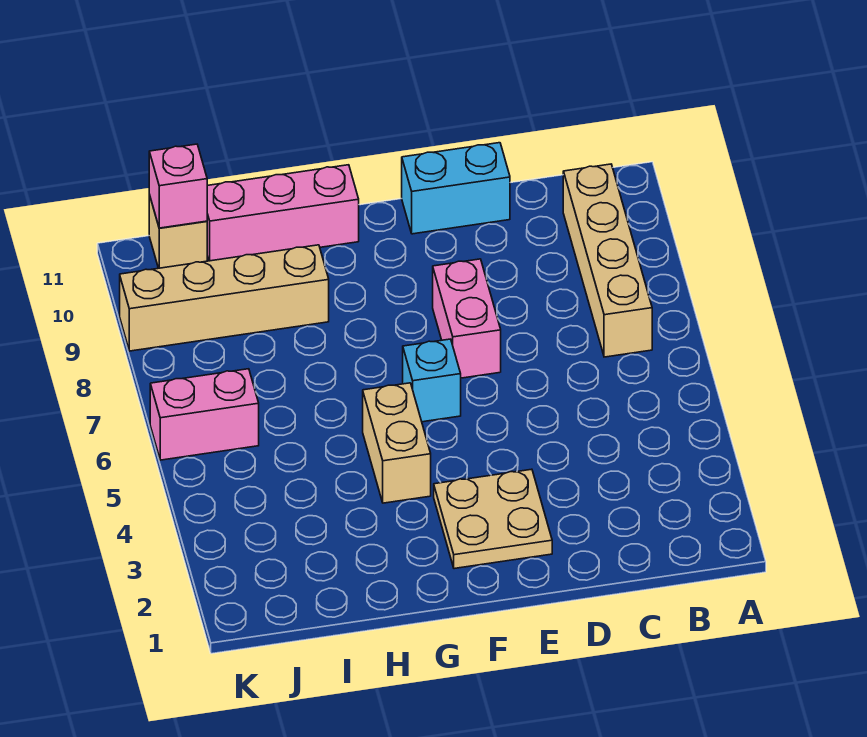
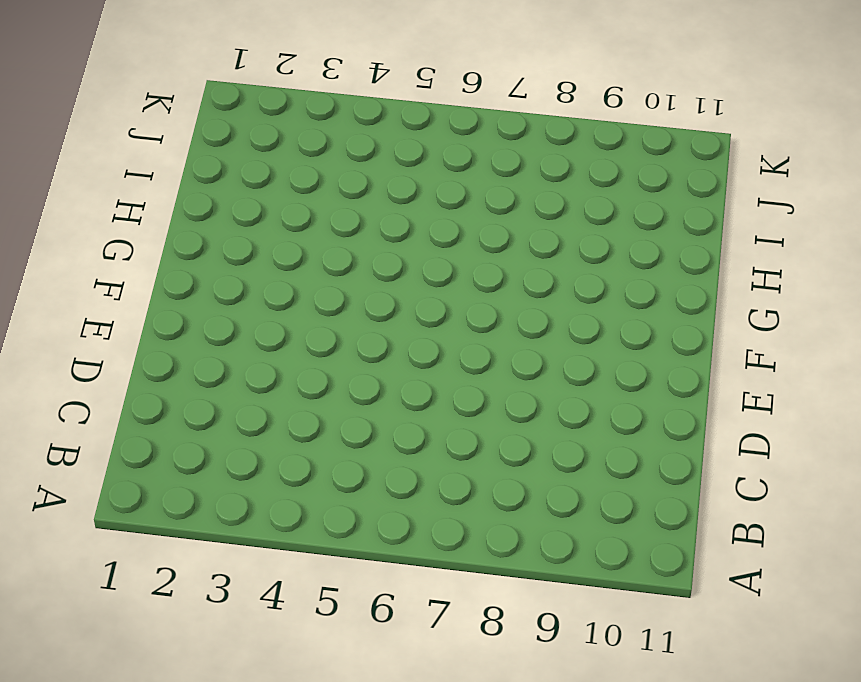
none -> tan 1x4 brick [563,164,652,357]
none -> cyan 1x2 brick [402,143,510,234]

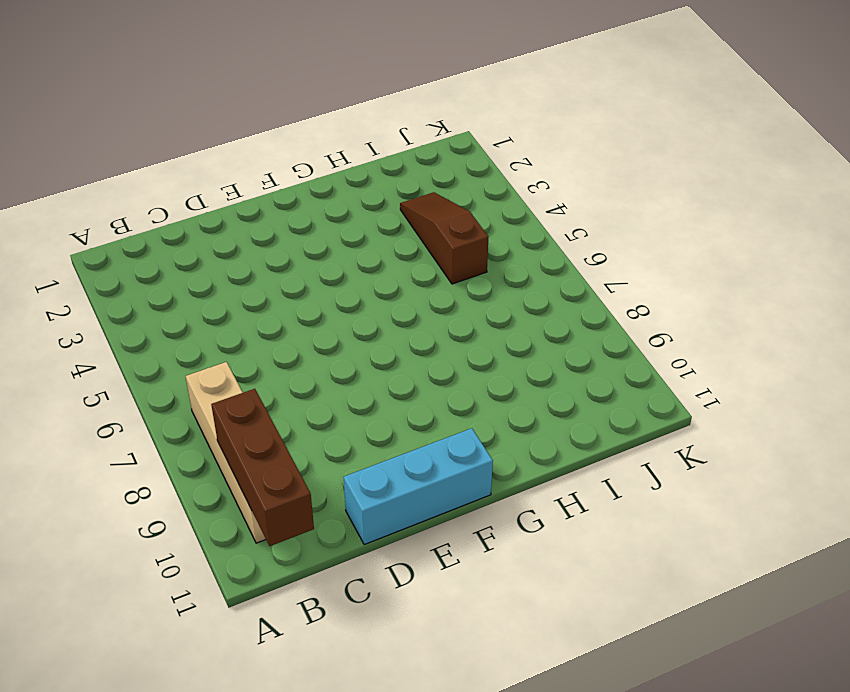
brown 1x3 brick [211,389,314,546] -> none
cyan 1x3 brick [343,428,493,545] -> cyan 1x2 brick [402,143,510,234]
brown 1x3 slope [400,192,488,284] -> none
none -> tan 2x2 plate [434,469,552,569]
none -> pink 1x2 brick [433,259,501,378]

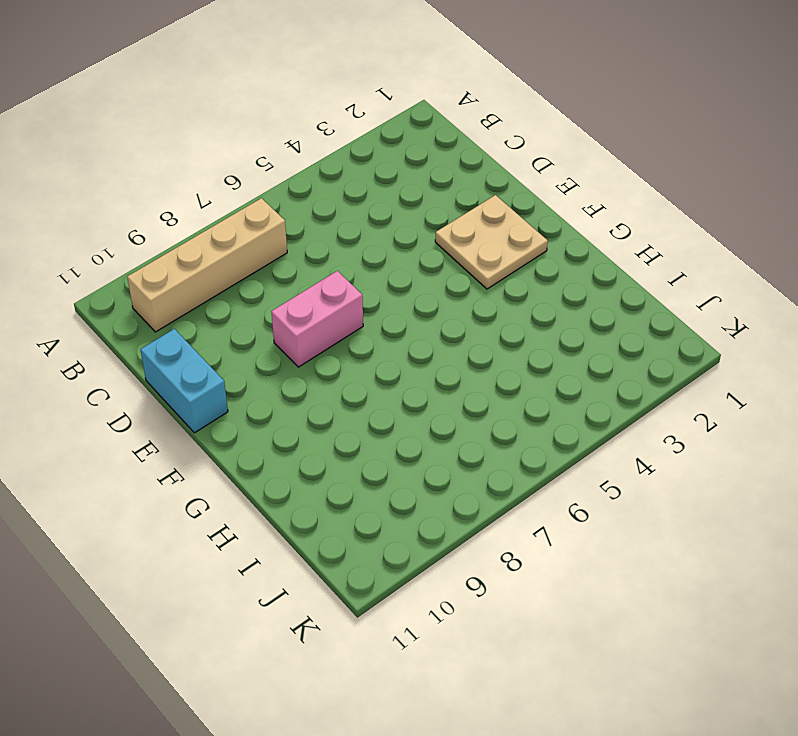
none -> cyan 1x1 brick [403,339,461,422]
none -> tan 1x2 brick [363,383,431,503]

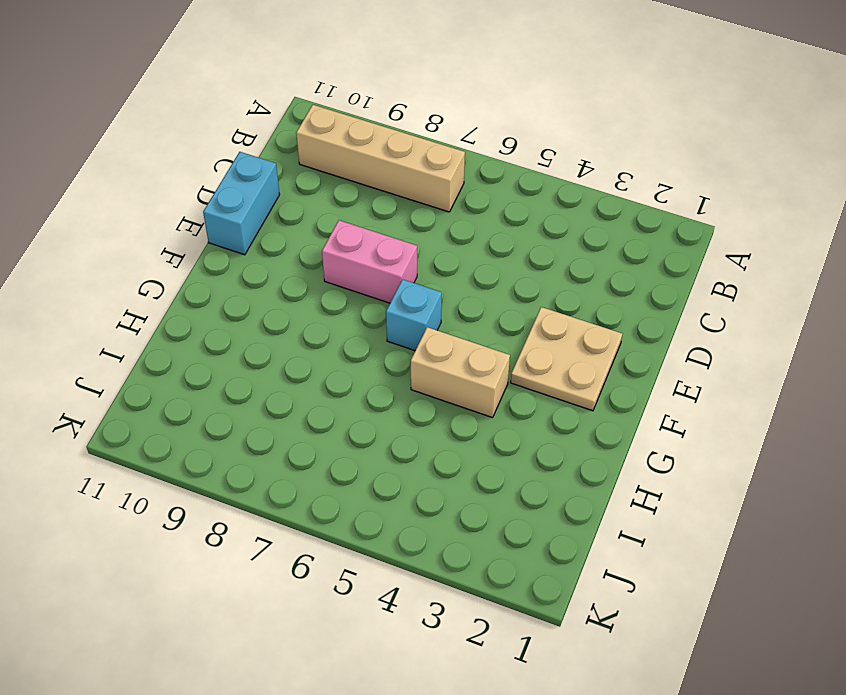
none -> pink 1x3 brick [207,165,359,261]
none -> tan 1x4 brick [120,245,329,351]

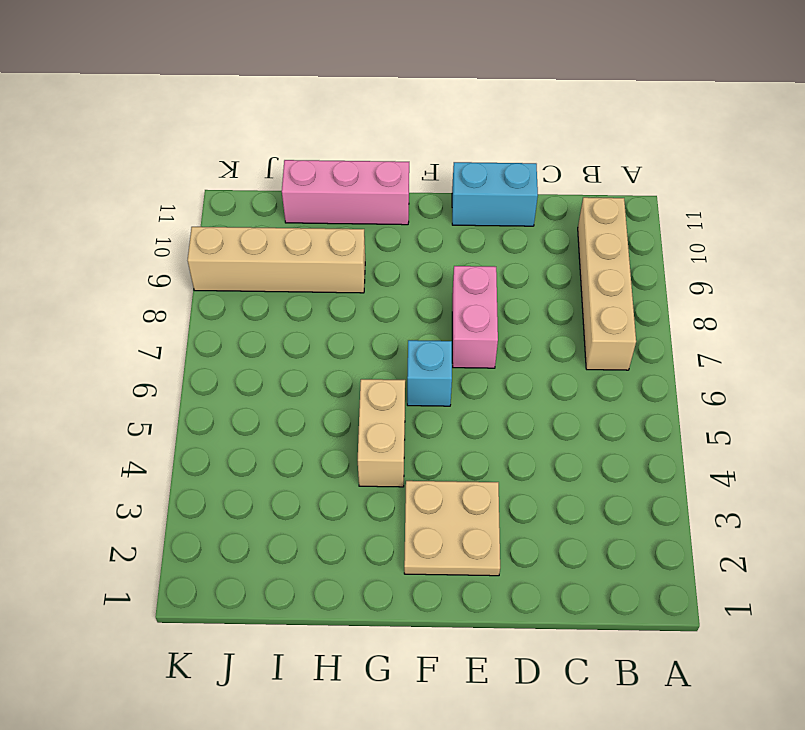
none -> pink 1x2 brick [150,369,259,460]
none -> tan 1x1 brick [149,195,207,268]

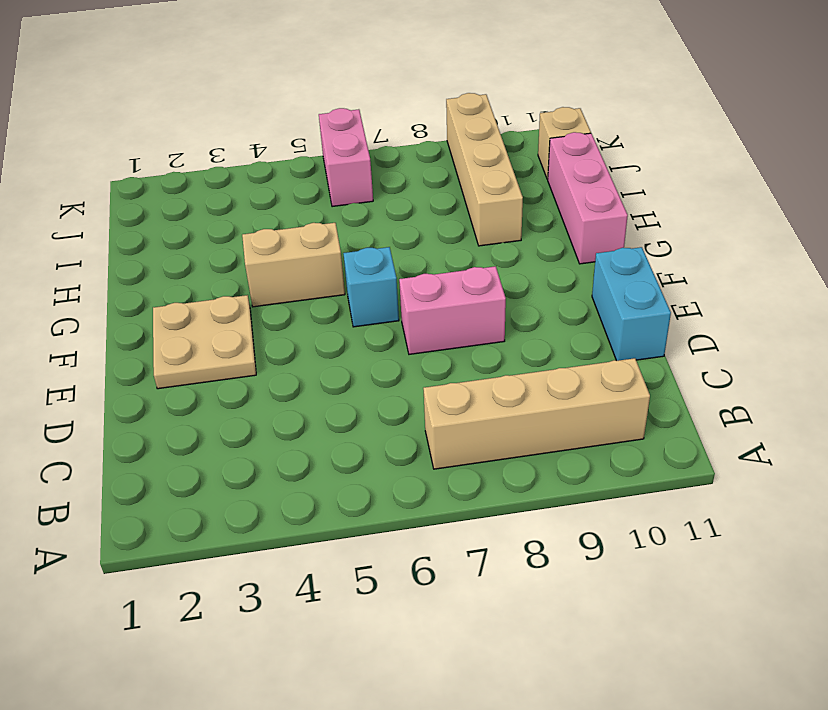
none -> pink 1x1 brick [149,144,207,228]

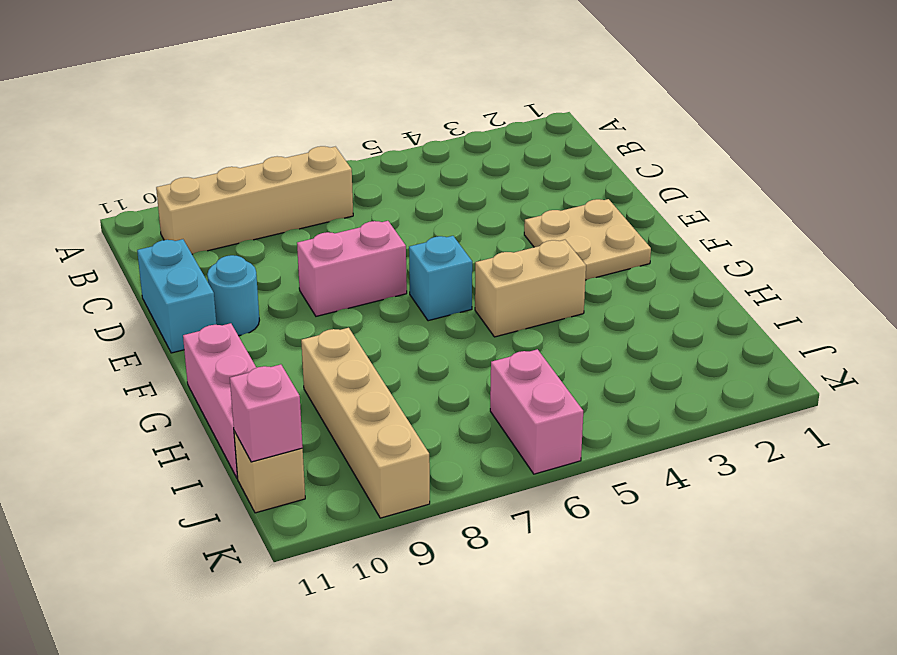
cyan 1x1 round brick [207,255,259,336] -> none

